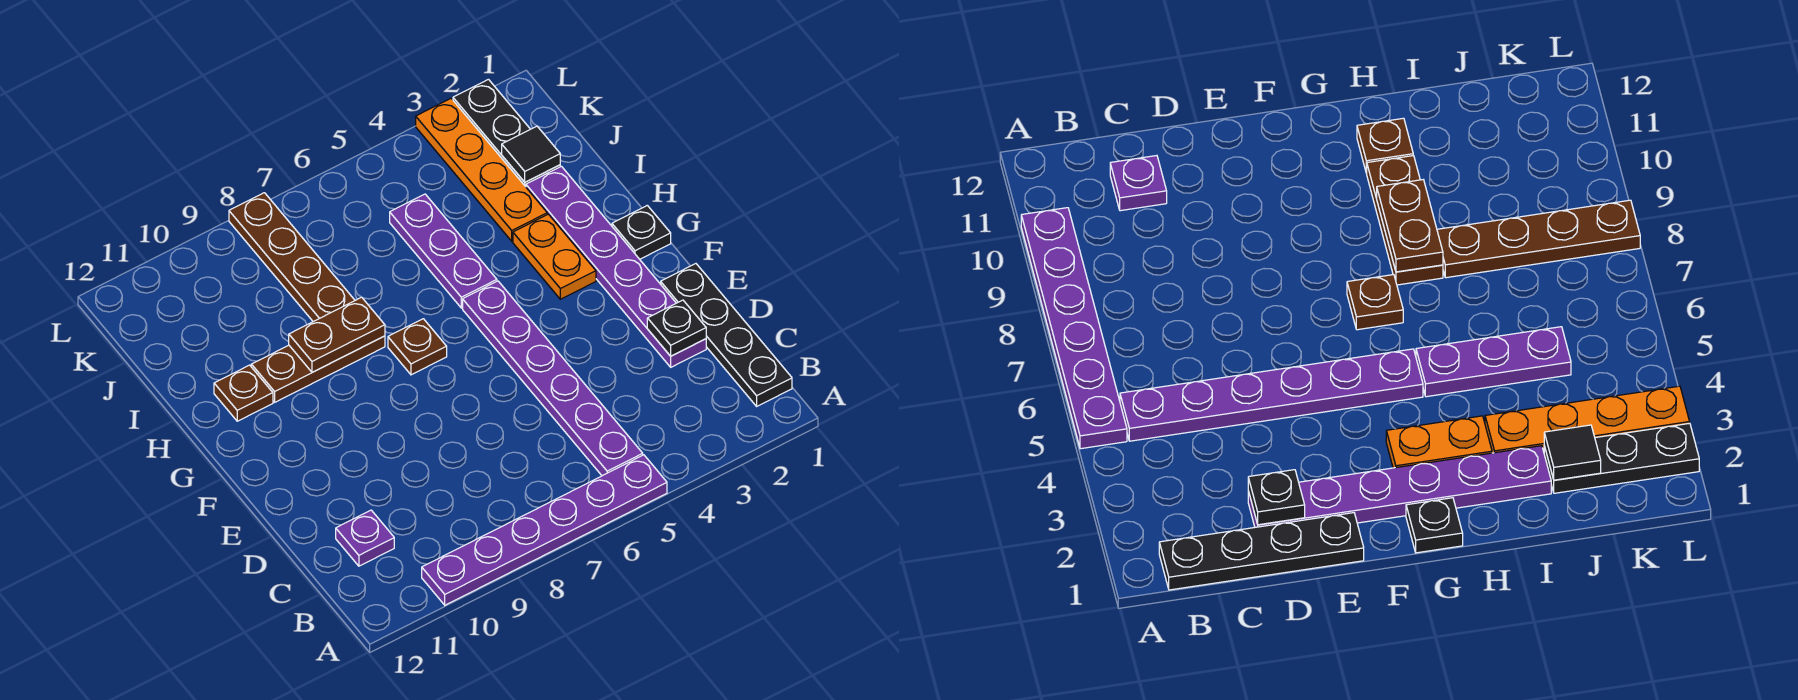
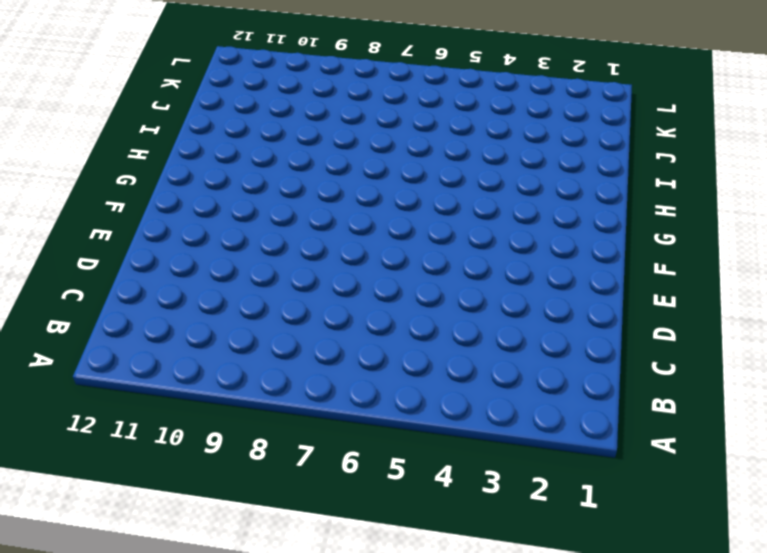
none -> purple 1x6 plate [422,455,667,605]
none -> black 1x4 plate [661,264,792,406]
none -> purple 1x6 plate [463,281,643,476]

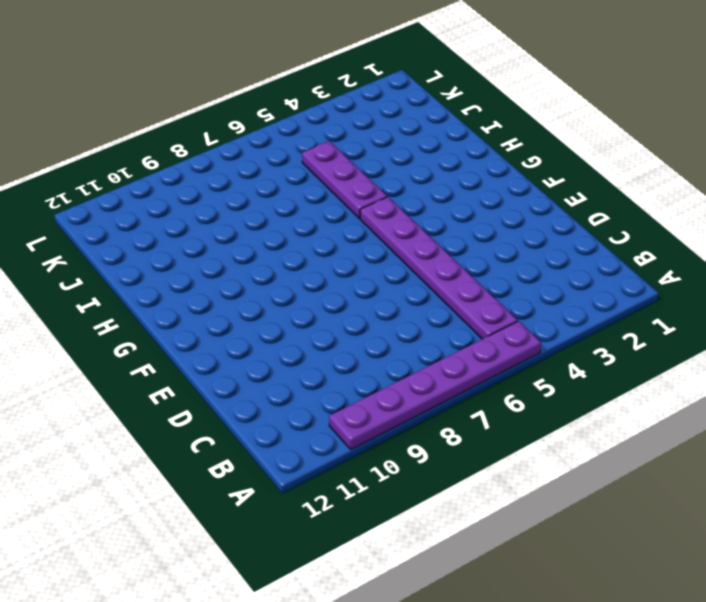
none -> black 1x4 plate [661,264,792,406]
none -> purple 1x1 plate [336,510,394,566]
none -> purple 1x6 plate [526,166,706,367]

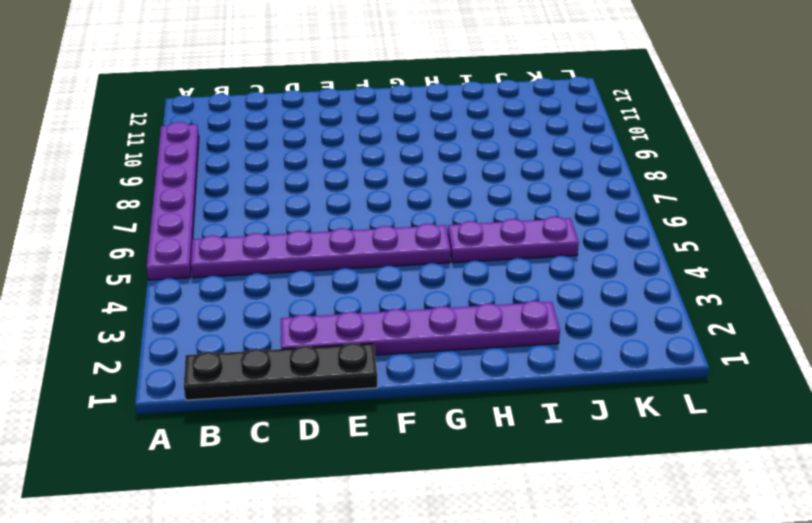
none -> purple 1x1 plate [336,510,394,566]
none -> black 1x1 plate [612,205,671,259]
none -> orange 1x2 plate [513,214,596,299]

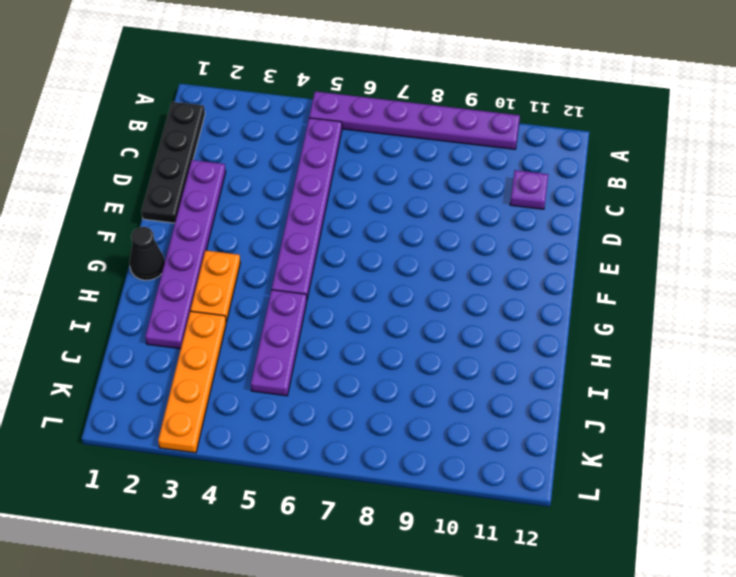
black 1x1 cone [129,227,165,280] -> black 1x1 plate [612,205,671,259]
none -> brown 1x1 plate [388,319,447,375]
none -> brown 1x3 plate [251,336,385,402]
none -> brown 1x1 plate [214,365,273,421]

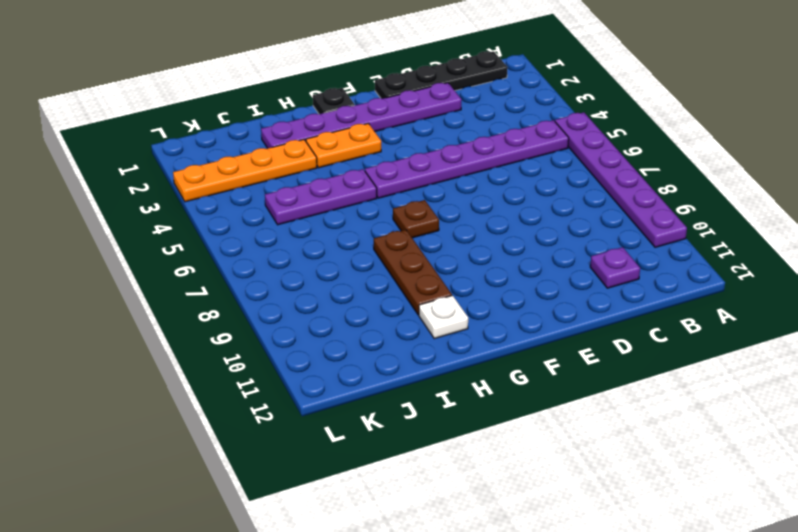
white 1x1 plate [419,296,468,339] -> brown 1x1 plate [214,365,273,421]
none -> brown 1x4 plate [229,193,355,322]
none -> black 1x3 plate [453,79,560,187]
none -> black 1x1 plate [647,300,706,356]

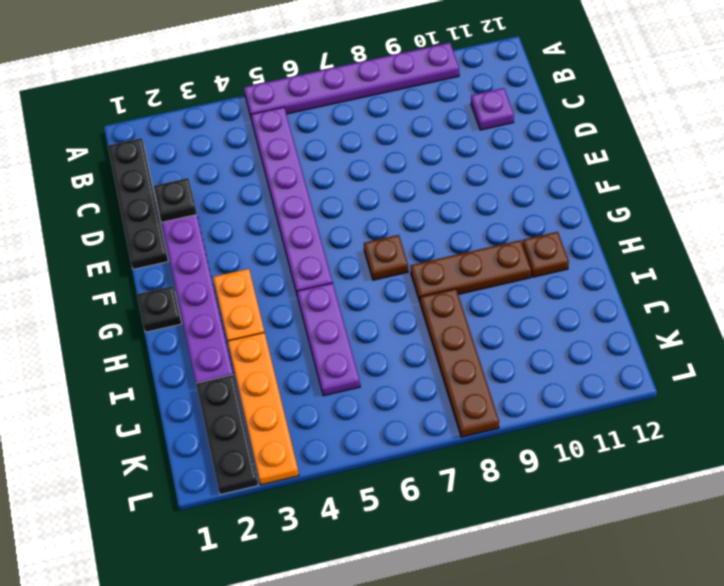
none -> brown 1x2 plate [289,297,385,372]
none -> black 1x1 tile [502,126,560,182]

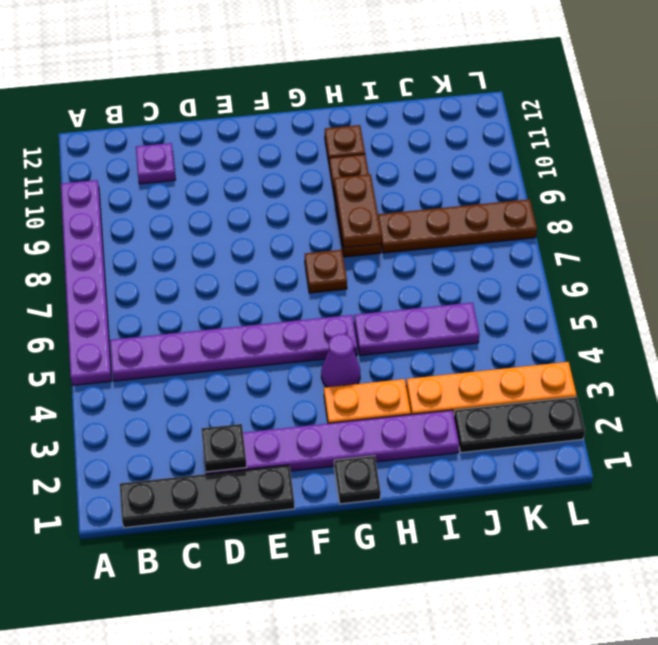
purple 1x1 cone [321,334,360,387] -> none
none -> black 1x1 tile [502,126,560,182]

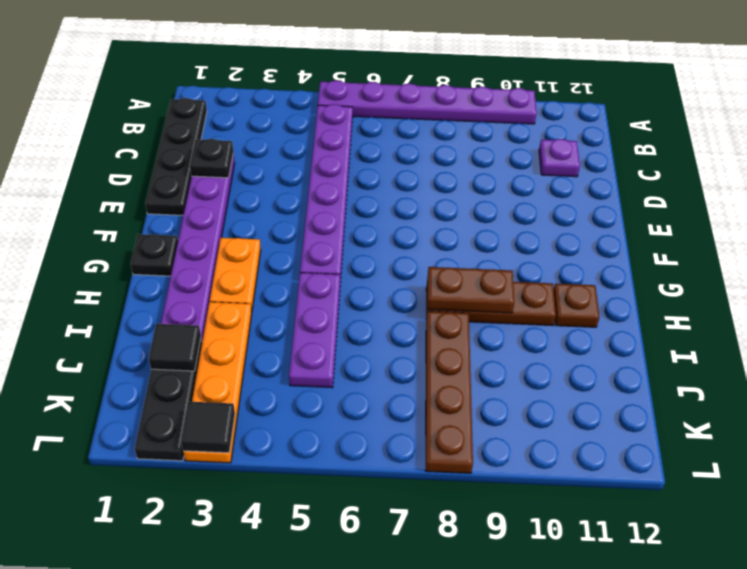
black 1x1 tile [181,402,235,453] -> none
none -> brown 1x1 plate [388,319,447,375]

